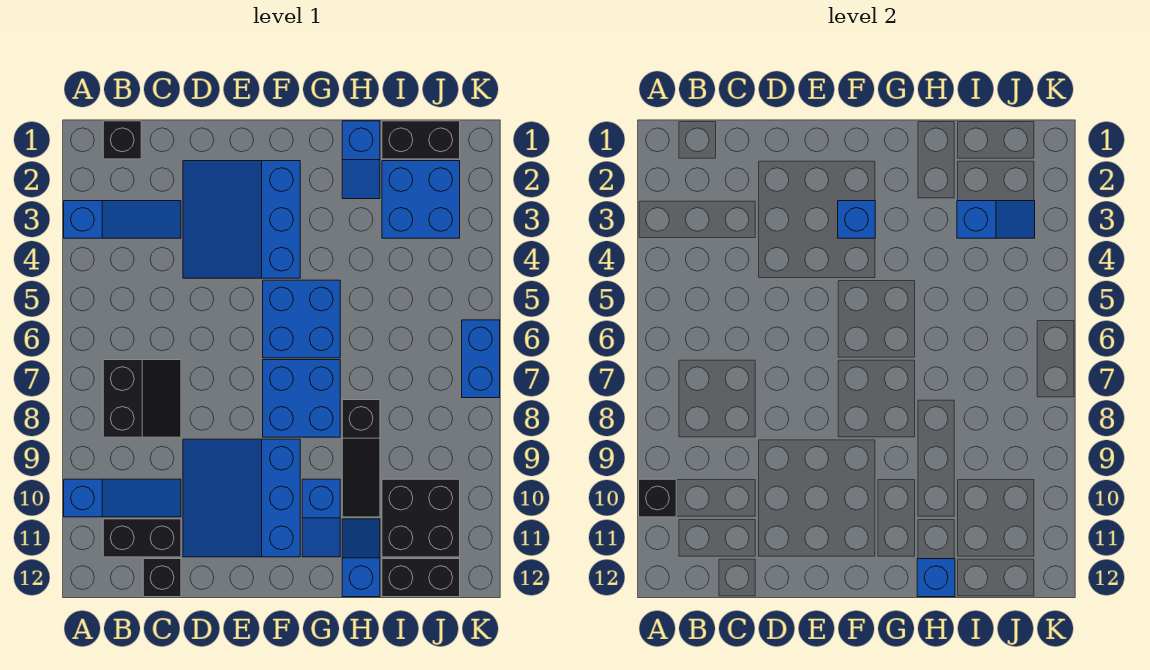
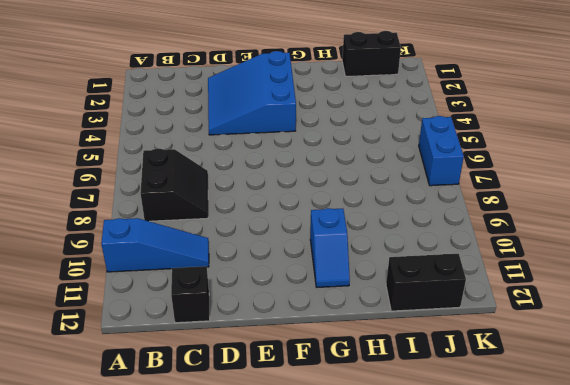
none -> blue 1x3 slope [64,201,181,238]
none -> black 1x1 brick [103,121,141,159]
none -> black 1x2 brick [103,519,181,557]

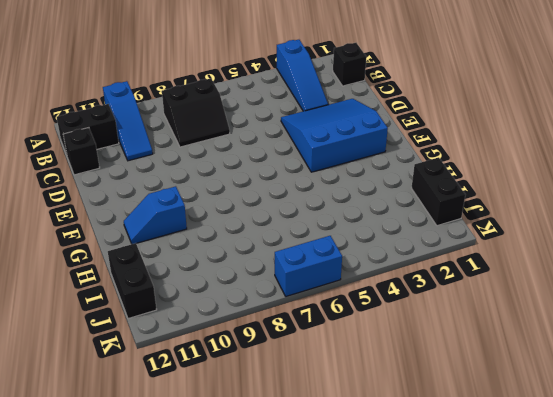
black 1x2 brick [57,104,119,155] -> black 1x2 brick turned to [103,519,181,557]
none -> blue 3x3 slope [183,439,300,557]
none -> blue 2x2 brick [263,280,340,358]
none -> blue 2x2 brick [263,360,340,437]

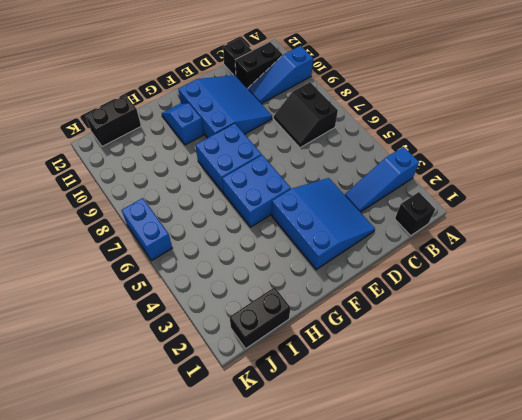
none -> blue 1x2 slope [342,121,380,199]
none -> black 1x3 slope [342,400,380,517]
none -> blue 1x2 slope [342,519,380,597]

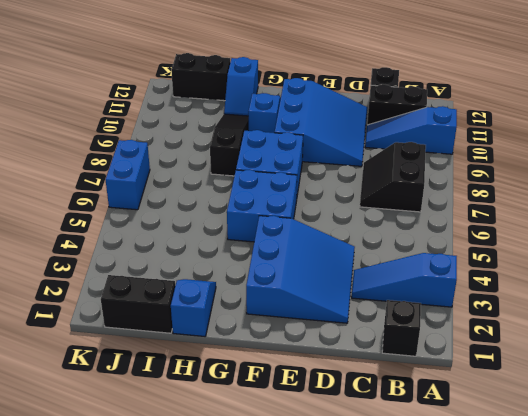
none -> blue 2x2 brick [382,161,460,238]
none -> black 2x2 brick [382,479,460,557]
none -> black 1x1 brick [639,479,676,517]

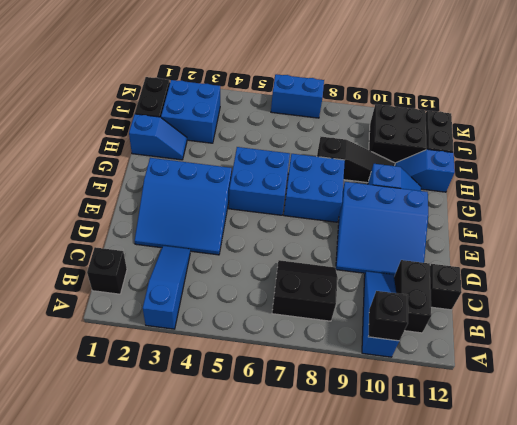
none -> blue 1x1 brick [838,201,875,238]
none -> blue 1x1 brick [917,559,955,597]
none -> blue 1x2 slope [957,201,1035,238]

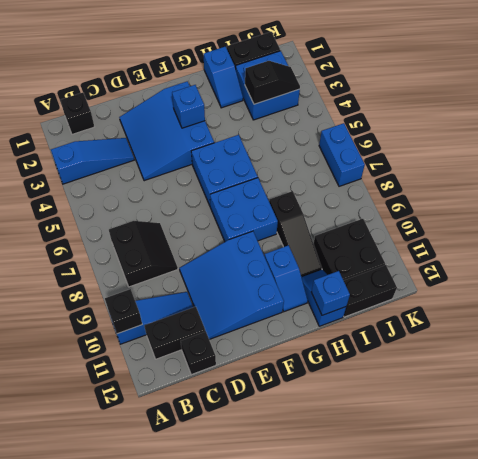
black 1x2 slope [245,61,300,104] -> blue 1x2 slope [957,201,1035,238]

